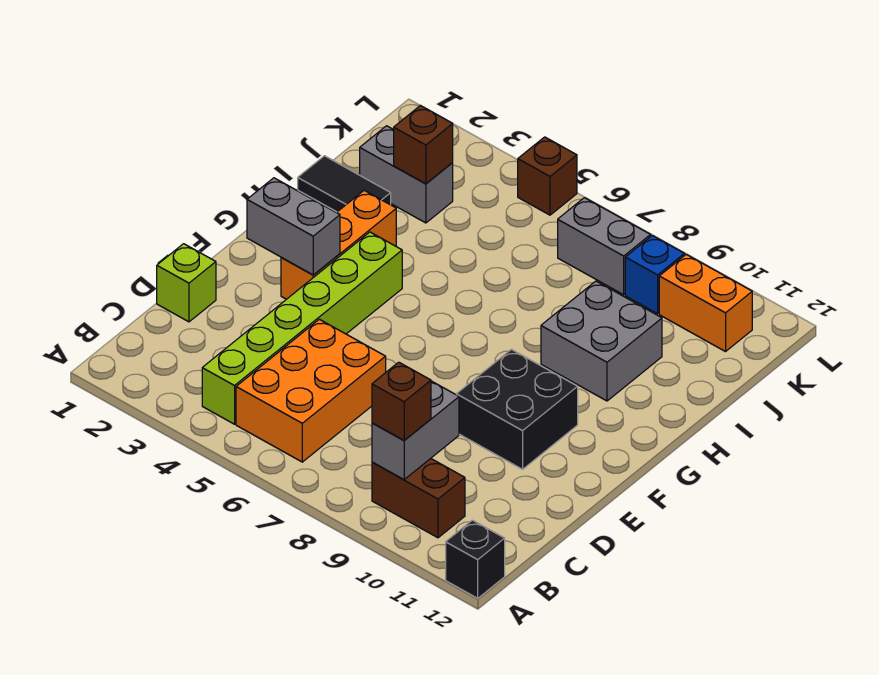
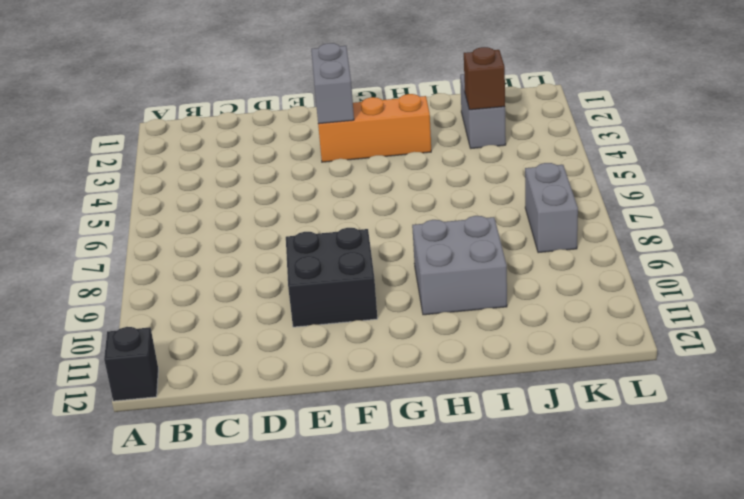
none -> lime 1x6 brick [202,232,402,424]
none -> orange 2x3 brick [236,319,386,462]
none -> brown 1x2 brick [372,459,465,538]

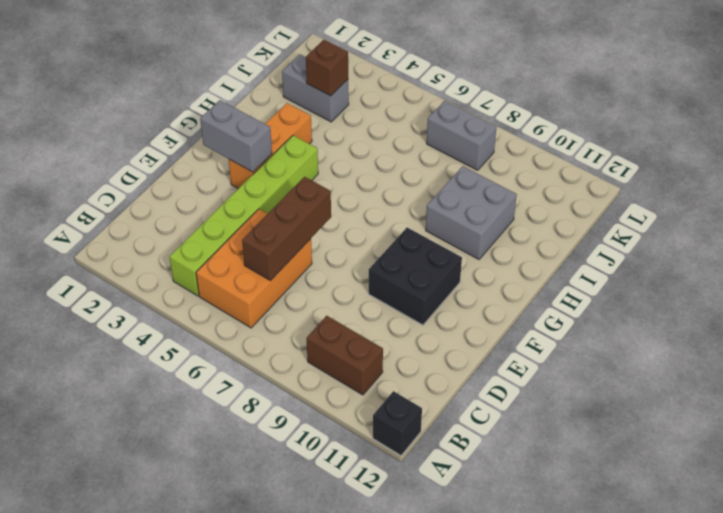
brown 1x3 brick [242,177,331,281] -> none
none -> lime 1x1 brick [157,244,216,322]
none -> black 1x2 tile [298,156,391,212]
none -> blue 1x1 brick [625,236,685,314]

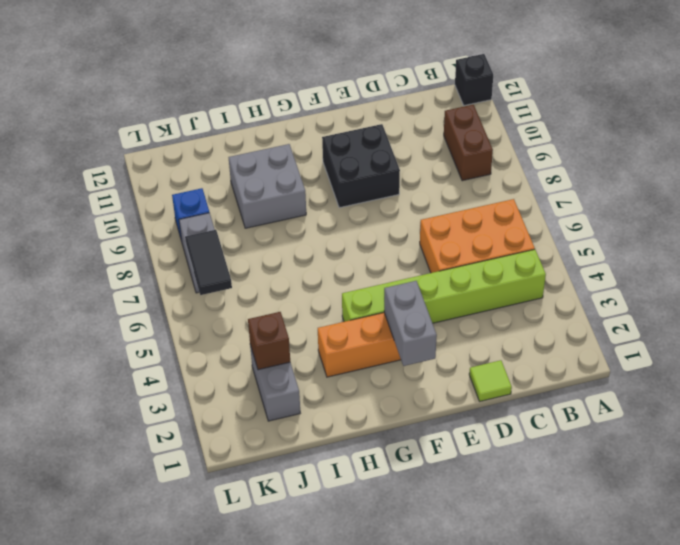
lime 1x1 tile [469,360,512,401] -> lime 1x1 brick [157,244,216,322]
black 1x2 tile [185,230,232,295] -> black 1x2 tile moved to [298,156,391,212]
none -> orange 1x2 brick [659,254,752,352]
none -> brown 1x1 brick [518,137,577,215]
none -> grey 1x2 brick [372,381,459,480]

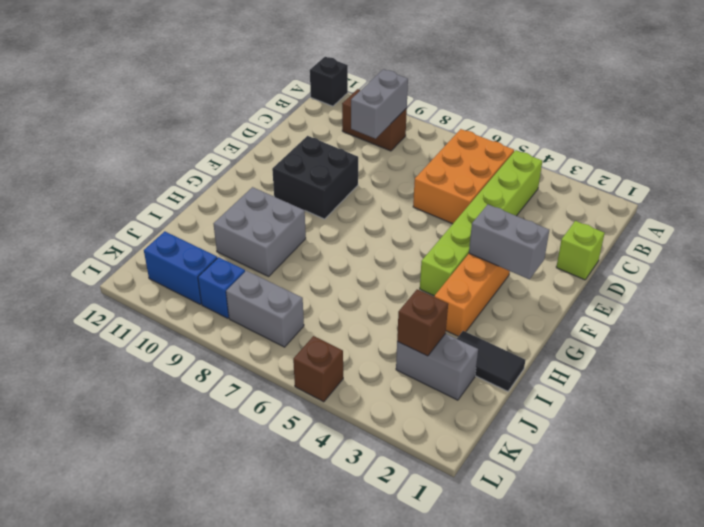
blue 1x2 brick [144,231,217,304] -> orange 1x2 brick [659,254,752,352]
none -> brown 1x1 brick [372,362,431,440]

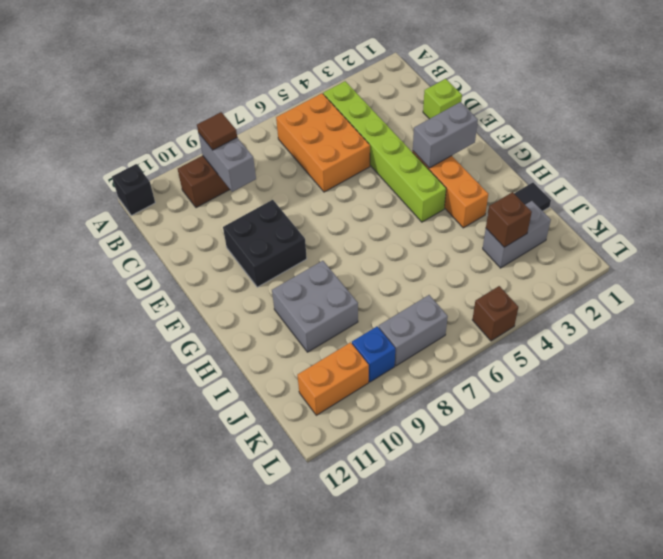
brown 1x1 tile [197,112,237,150] -> brown 1x1 brick [372,362,431,440]

